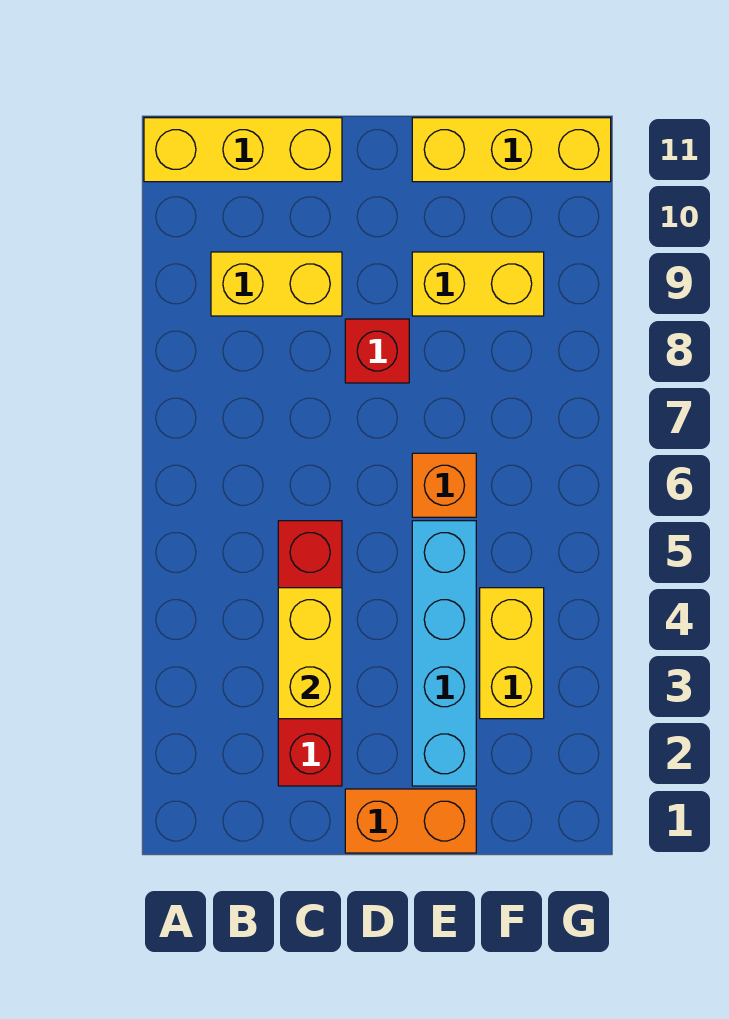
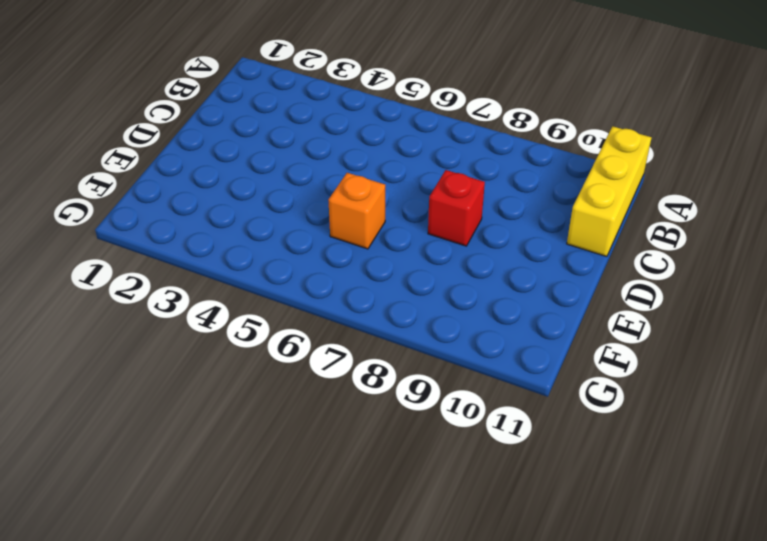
none -> yellow 1x2 brick [211,252,342,316]
none -> red 1x4 brick [278,521,342,786]

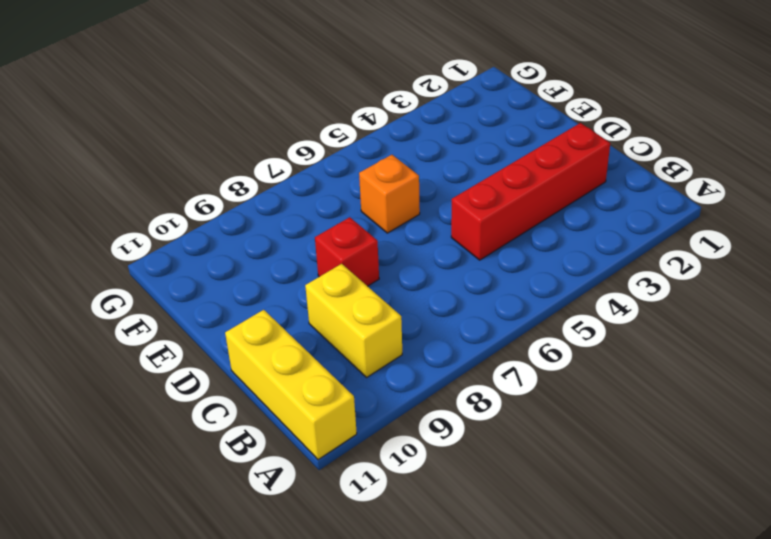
none -> orange 1x2 brick [345,789,476,853]
none -> cyan 1x4 brick [412,521,476,786]

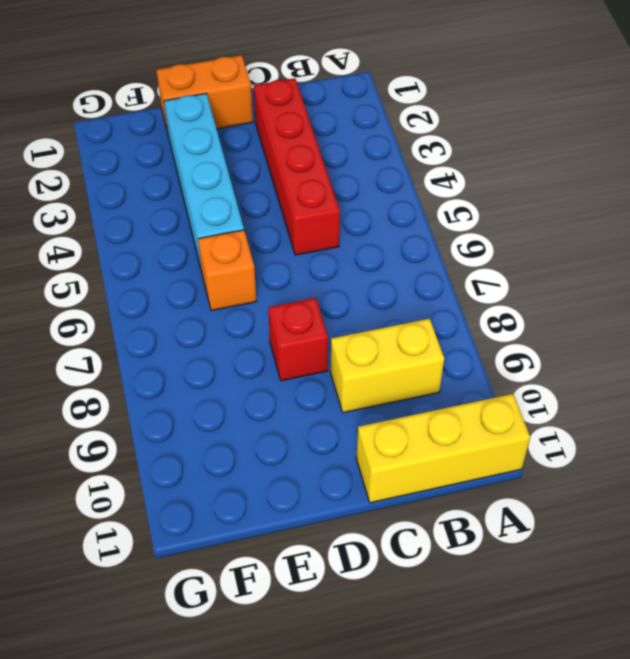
none -> yellow 1x2 brick [412,252,544,316]
none -> yellow 1x3 brick [412,118,611,182]

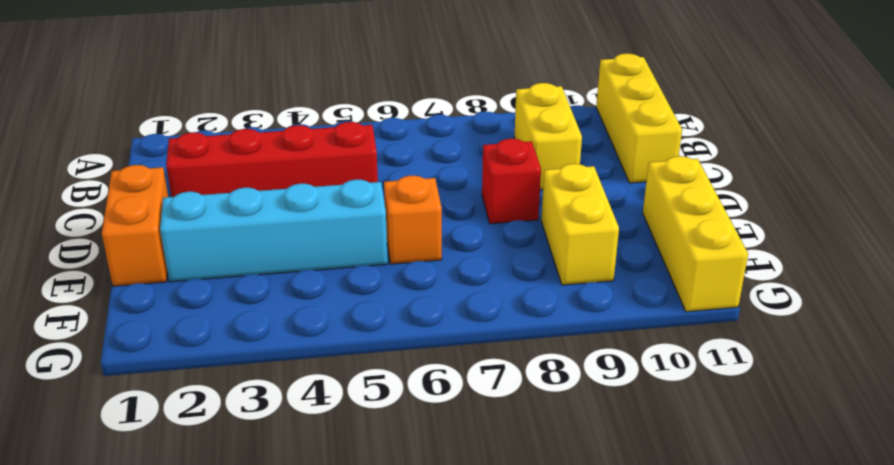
none -> yellow 1x2 brick [480,588,544,719]
none -> yellow 1x2 brick [278,588,342,719]

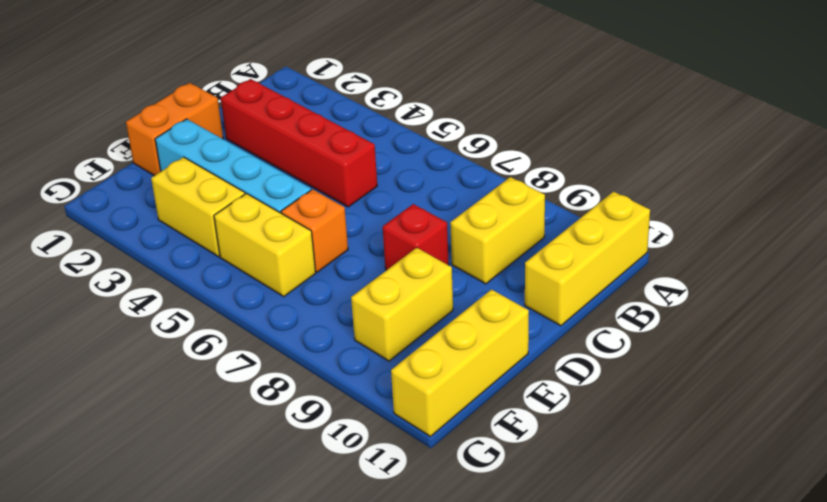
yellow 1x2 brick [214,194,316,296] -> yellow 1x2 brick moved to [278,588,342,719]

